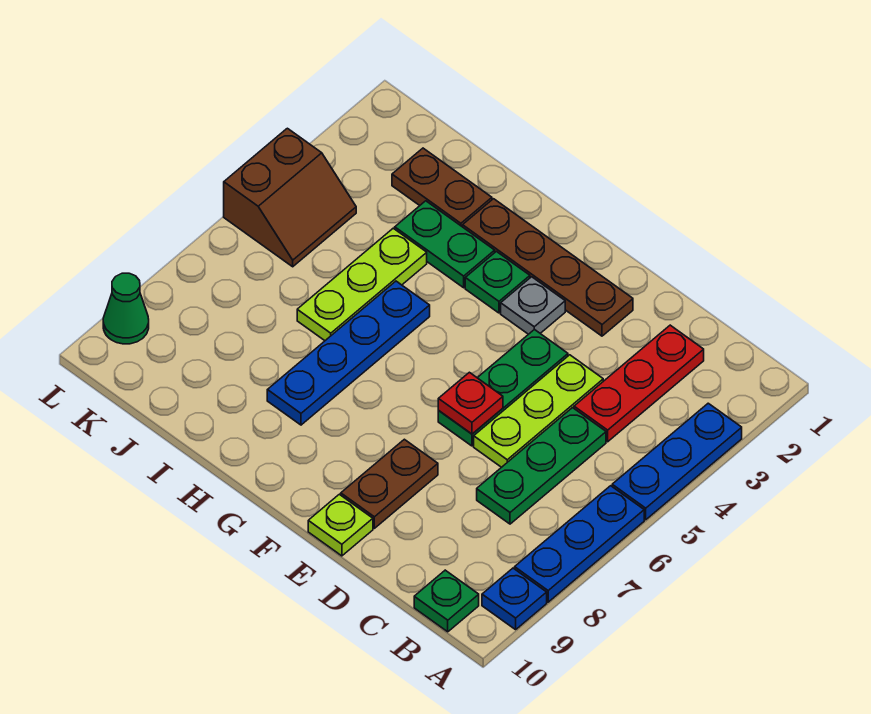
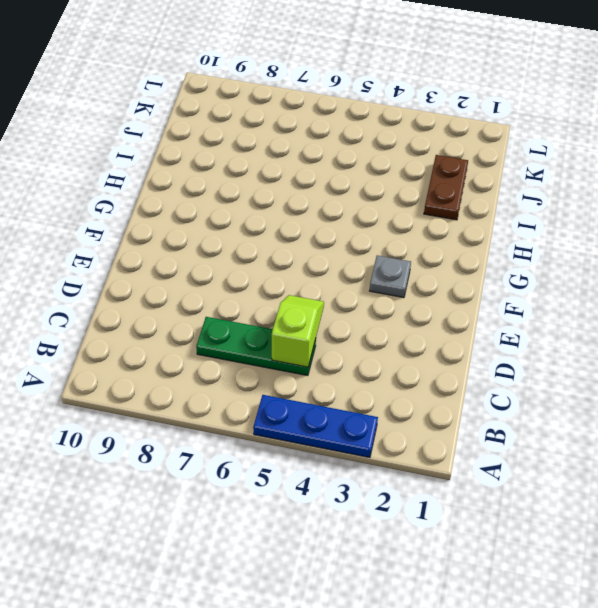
lime 1x2 slope [272,295,324,367] -> none
none -> blue 1x3 plate [515,486,644,602]
none -> blue 1x1 plate [482,568,547,630]
none -> green 1x1 plate [414,570,479,632]

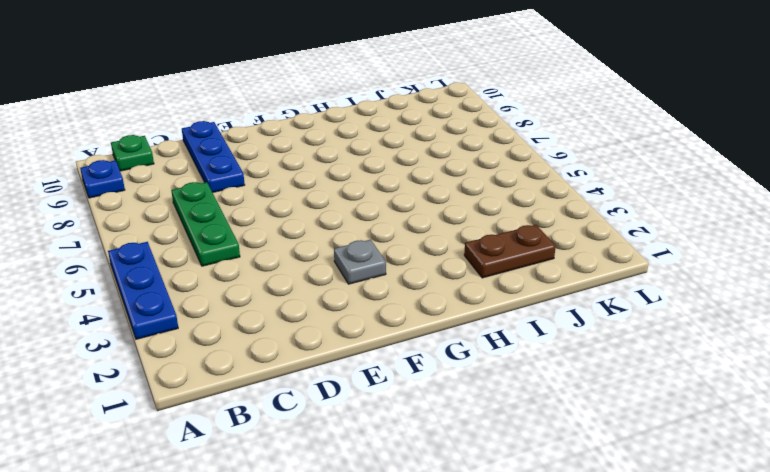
blue 1x3 plate [182,121,245,193] -> blue 1x3 plate moved to [515,486,644,602]
none -> red 1x3 plate [574,325,704,442]
none -> lime 1x3 plate [474,355,603,467]
none -> brown 1x4 plate [463,199,633,336]

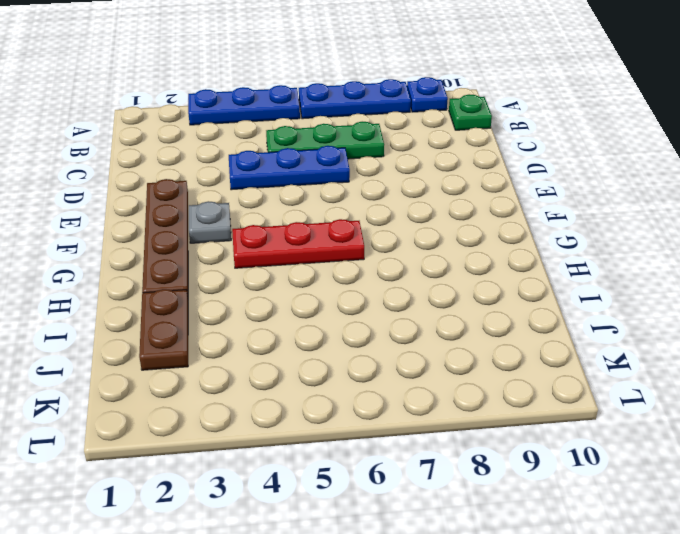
blue 1x3 plate [229,146,350,190] -> lime 1x3 plate [474,355,603,467]
red 1x3 plate [232,219,364,268] -> red 1x3 plate moved to [574,325,704,442]
none -> green 1x3 plate [438,329,568,446]
none -> brown 1x2 plate [341,439,438,528]
none -> lime 1x1 plate [308,494,373,556]

